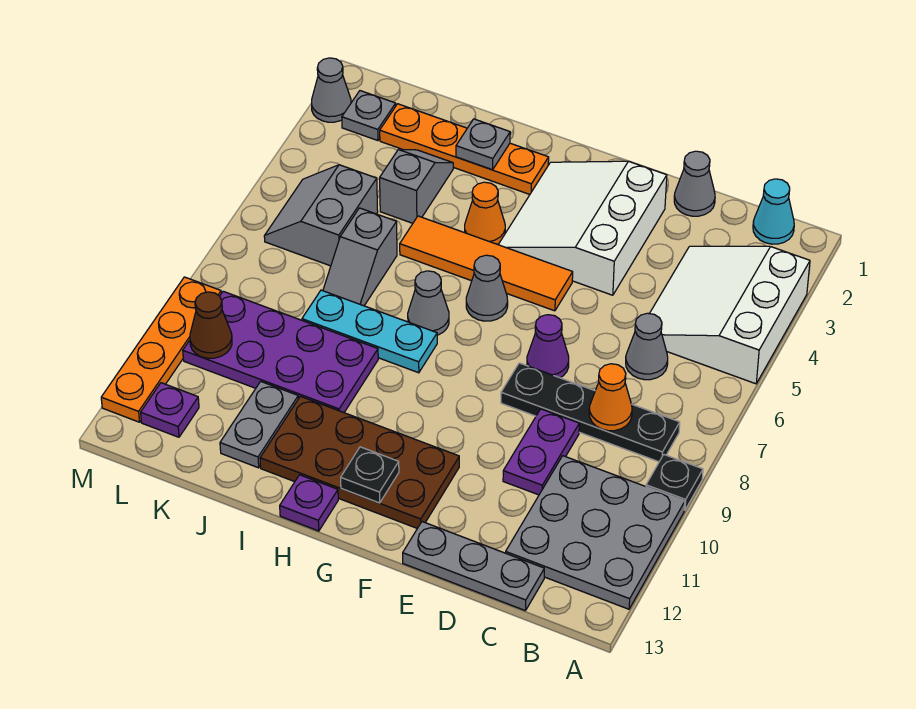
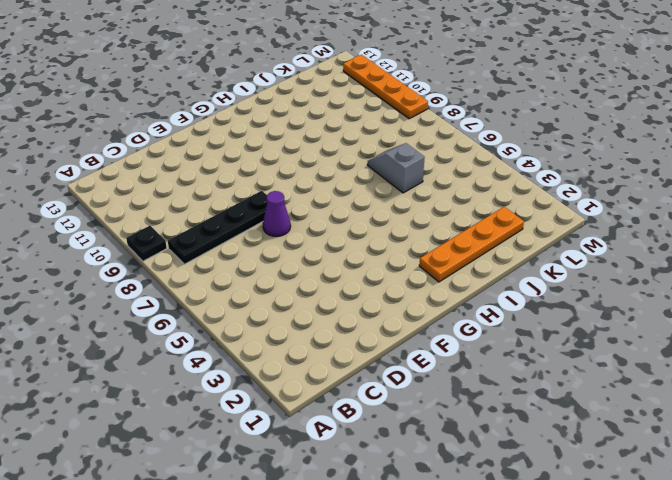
none -> white 3x3 slope [649,246,810,384]
none -> grey 3x3 plate [506,456,685,609]
none -> cyan 1x1 cone [753,179,794,244]
none -> grey 1x1 cone [626,313,668,380]

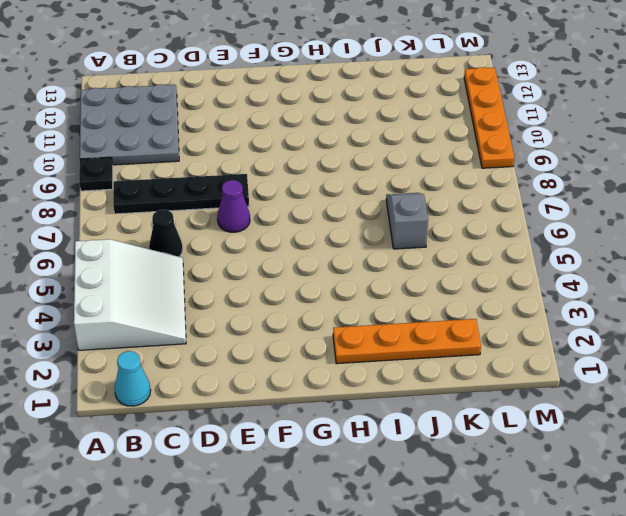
black 1x1 cone [149,209,183,257] -> grey 1x1 cone [626,313,668,380]
none -> grey 1x3 plate [403,522,544,611]
none -> grey 1x1 cone [674,151,715,216]
none -> purple 1x2 plate [503,409,579,495]
none -> white 3x3 slope [498,161,667,295]

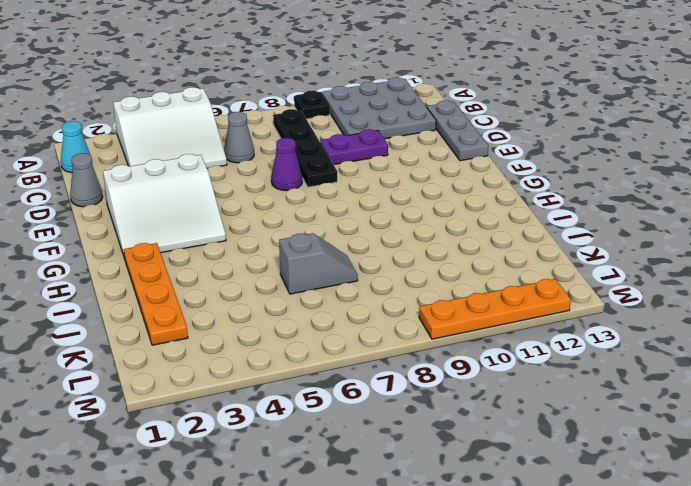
none -> orange 1x4 tile [400,216,573,311]
none -> brown 2x4 plate [260,396,459,528]
none -> grey 1x1 cone [466,255,508,321]
none -> orange 1x1 cone [465,182,505,244]

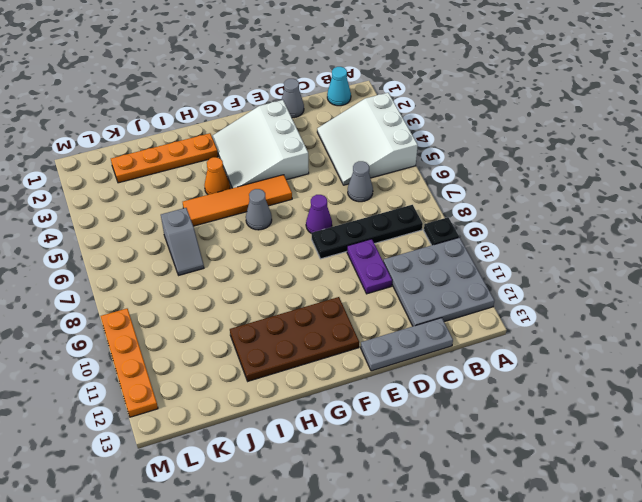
none -> grey 1x1 cone [408,271,449,335]
none -> cyan 1x3 plate [302,290,437,373]
none -> purple 1x1 plate [280,475,338,531]
none -> purple 2x4 plate [183,291,378,413]

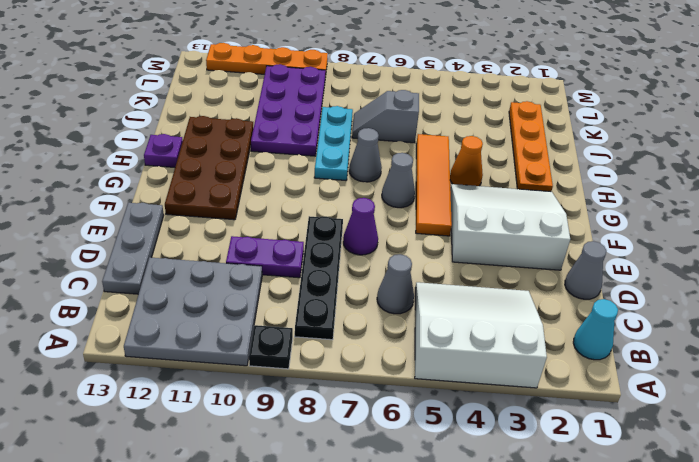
none -> grey 1x2 slope [380,149,453,223]
none -> grey 1x2 plate [220,381,298,468]
none -> grey 2x2 slope [264,165,378,266]
none -> grey 1x1 plate [342,91,396,141]

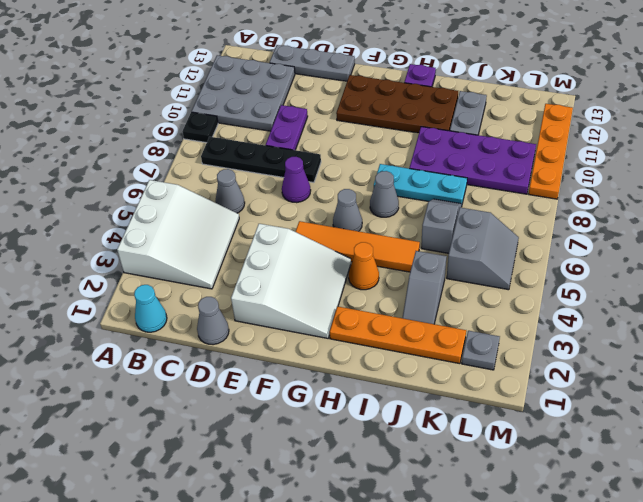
none -> purple 1x1 plate [141,383,199,437]
none -> grey 1x1 cone [312,58,351,122]
none -> orange 1x1 cone [589,364,632,431]
none -> black 1x1 plate [341,447,399,503]

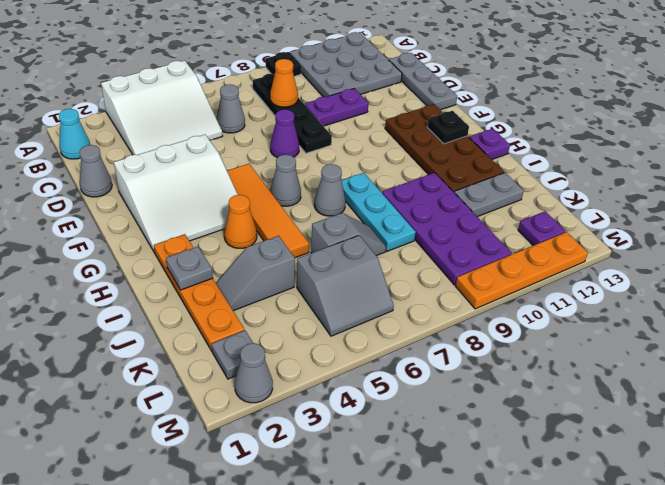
none -> brown 1x1 cone [190,292,232,358]

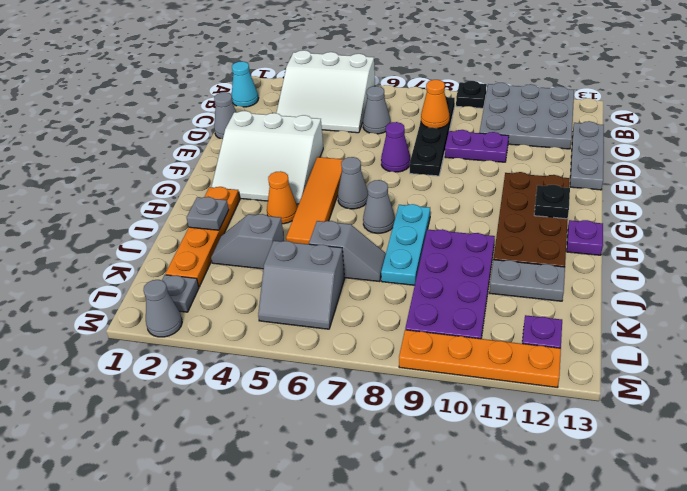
none -> brown 1x1 cone [190,292,232,358]

